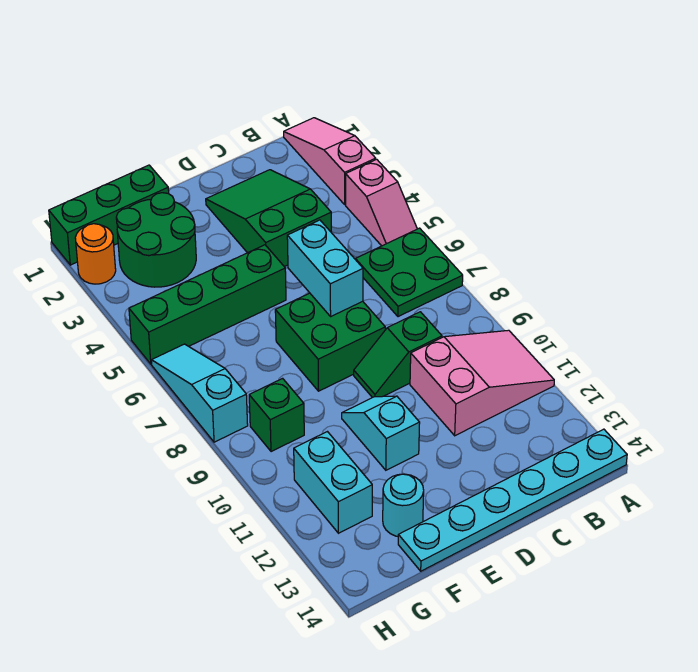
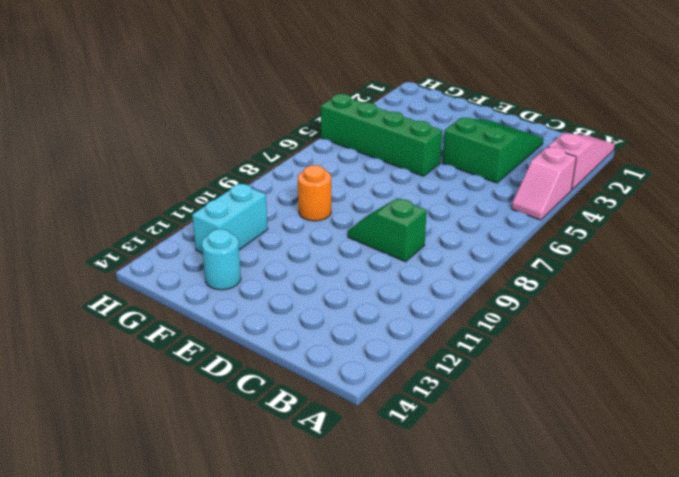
orange 1x1 round brick [298,165,331,221] -> orange 1x1 round brick moved to [75,224,116,284]
none -> green 2x2 plate [355,228,463,317]
none -> pink 2x3 slope [410,330,554,436]
none -> cyan 1x6 plate [398,429,627,571]

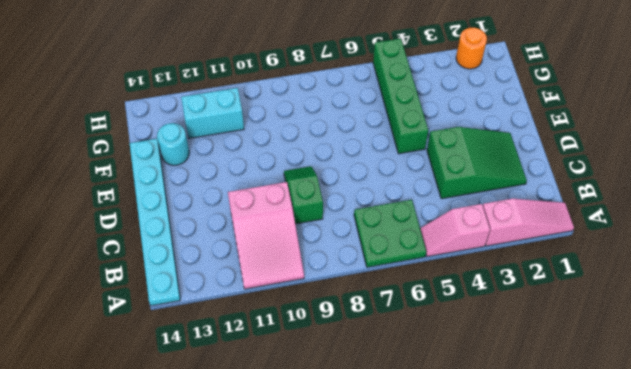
none -> green 2x2 brick [275,293,385,391]
none -> cyan 1x2 slope [342,396,420,470]
none -> green 1x3 brick [49,165,169,265]

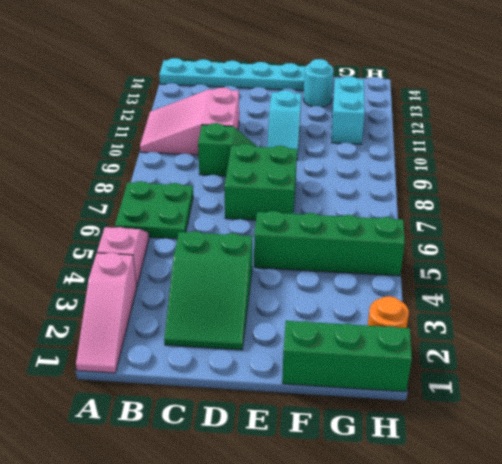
none -> green 2x2 round brick [116,193,196,287]
none -> green 1x1 brick [249,378,304,452]
none -> cyan 1x3 slope [151,344,248,442]

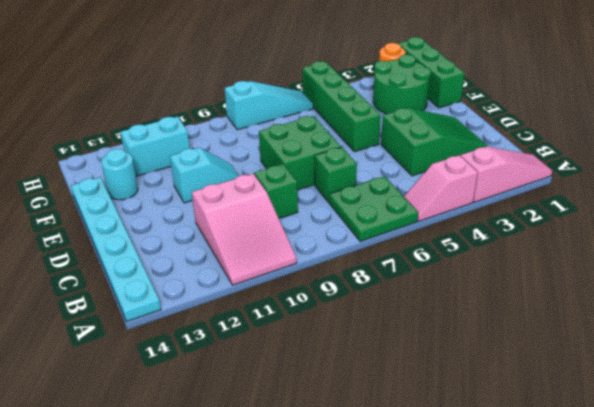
green 1x1 brick [315,147,357,202] -> green 1x1 brick moved to [249,378,304,452]
none -> cyan 1x2 brick [287,220,363,316]

